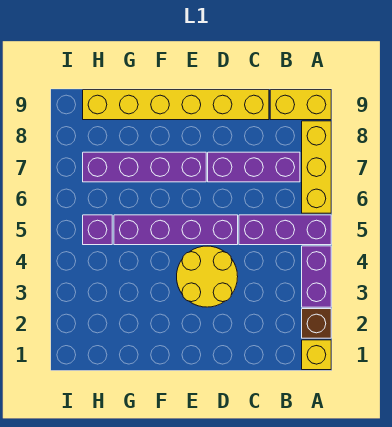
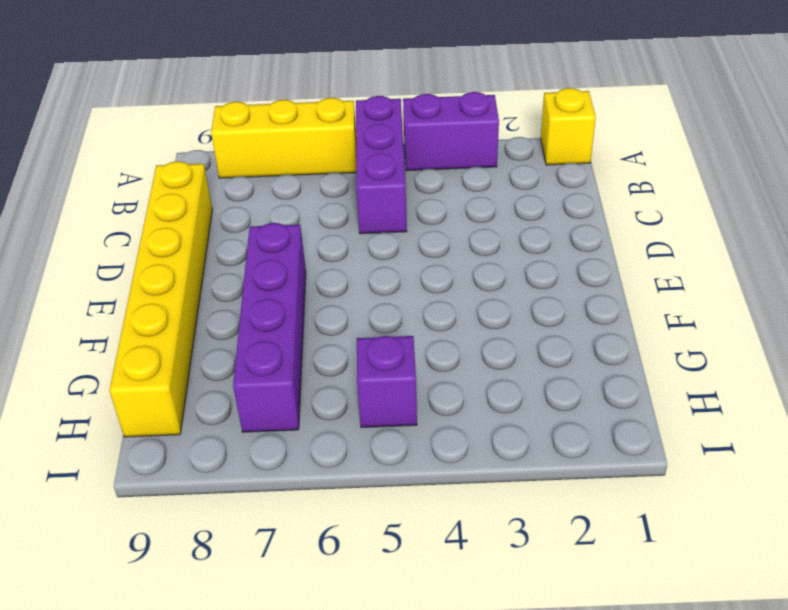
none -> brown 1x1 brick [302,309,331,338]
none -> yellow 1x2 brick [270,90,331,120]
none -> purple 1x3 brick [208,152,300,182]

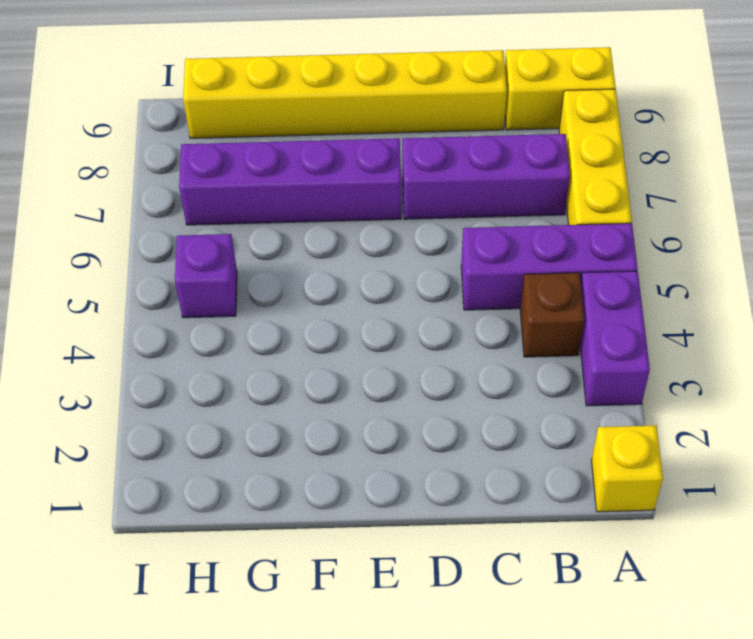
brown 1x1 brick [520,273,584,357] -> brown 1x1 brick moved to [302,309,331,338]
none -> yellow 2x2 round brick [177,246,238,307]
none -> purple 1x4 brick [114,215,238,245]

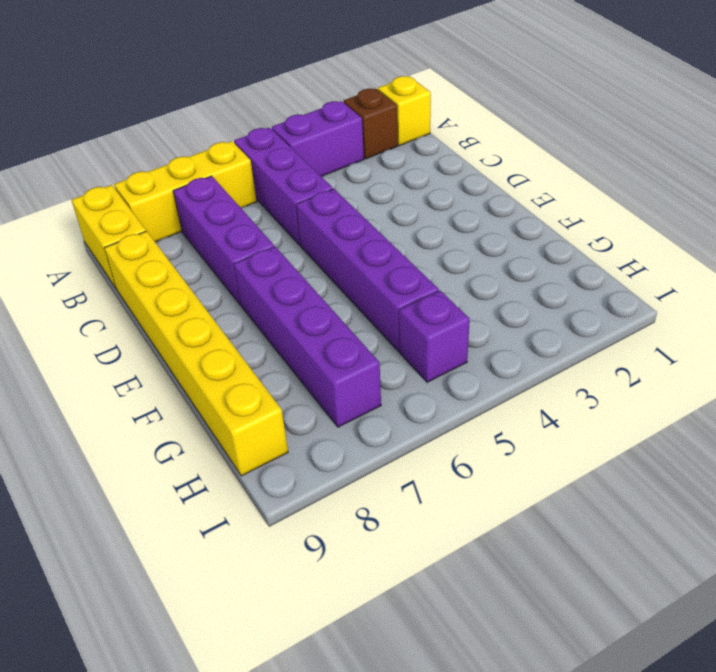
none -> yellow 2x2 round brick [177,246,238,307]

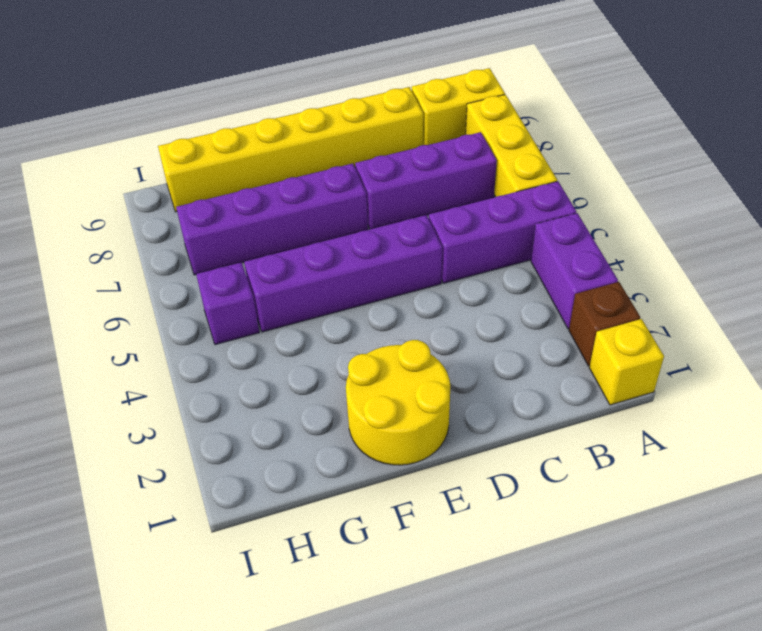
yellow 2x2 round brick [346,340,450,465] -> yellow 2x2 round brick moved to [177,246,238,307]

